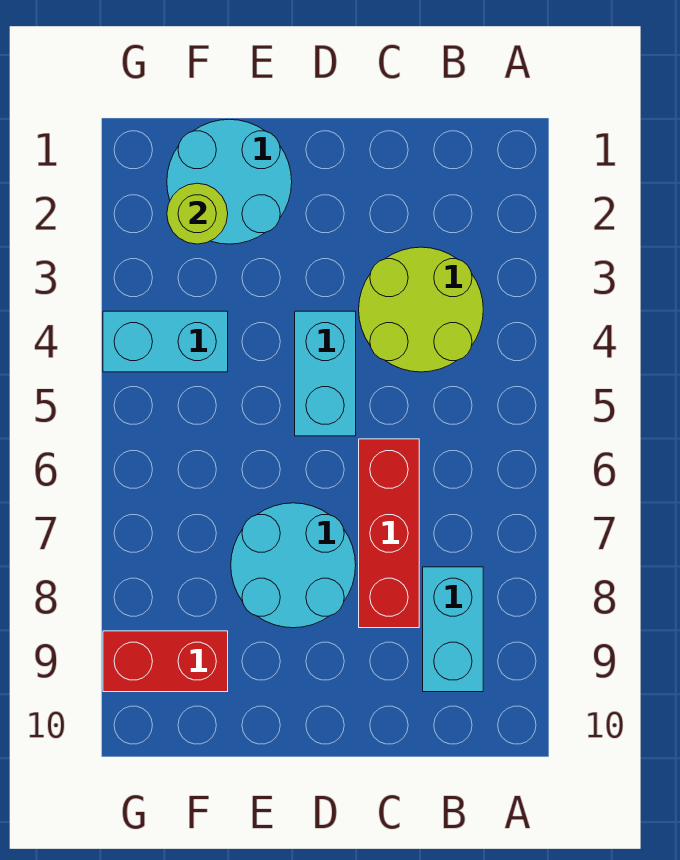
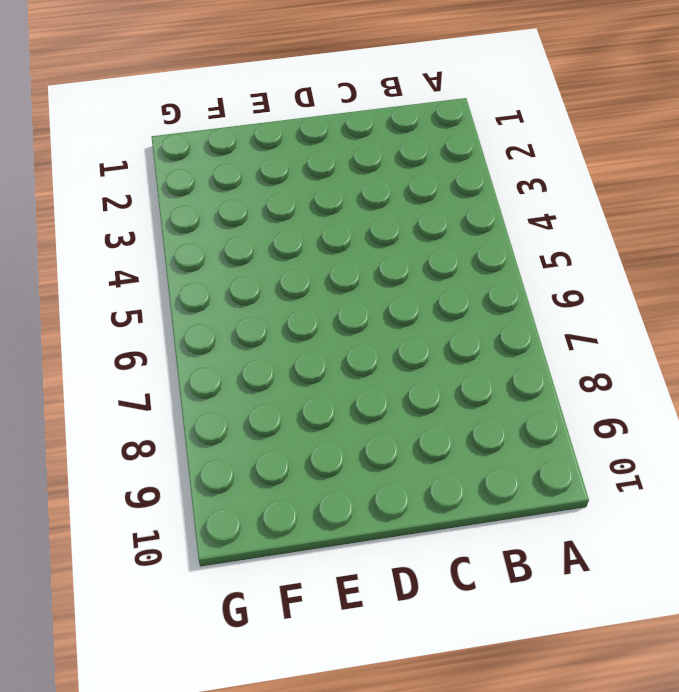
none -> lime 2x2 round brick [359,247,483,372]
none -> cyan 1x2 brick [423,567,483,692]

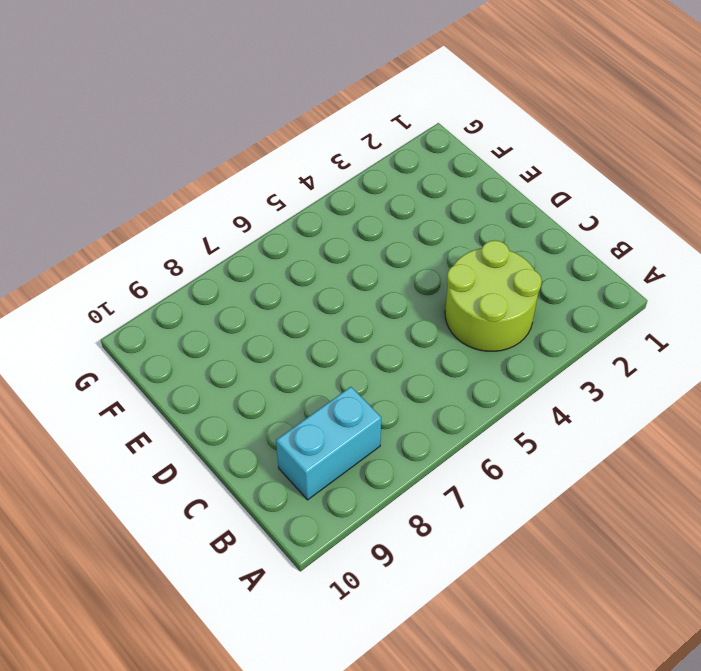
none -> red 1x3 brick [359,439,419,628]
none -> cyan 1x2 brick [295,311,356,436]

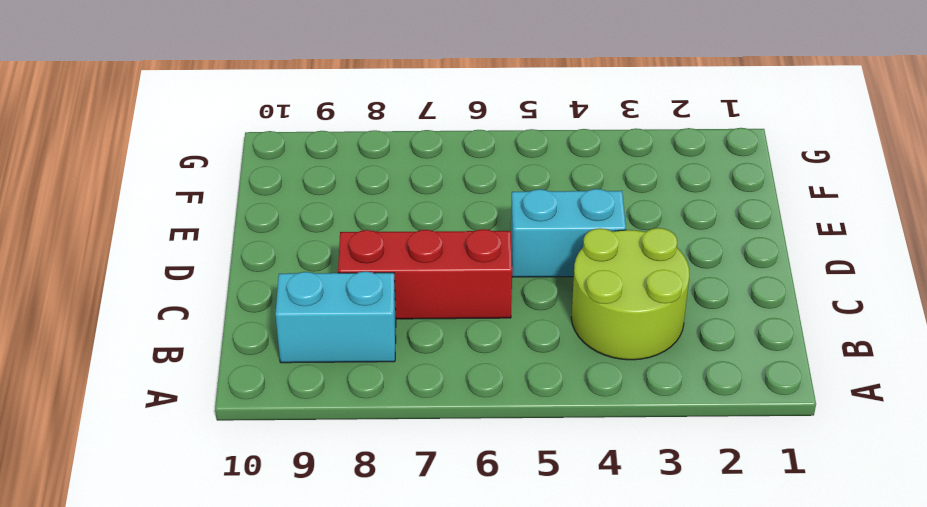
none -> cyan 2x2 round brick [231,503,356,628]
none -> cyan 2x2 round brick [167,119,292,244]

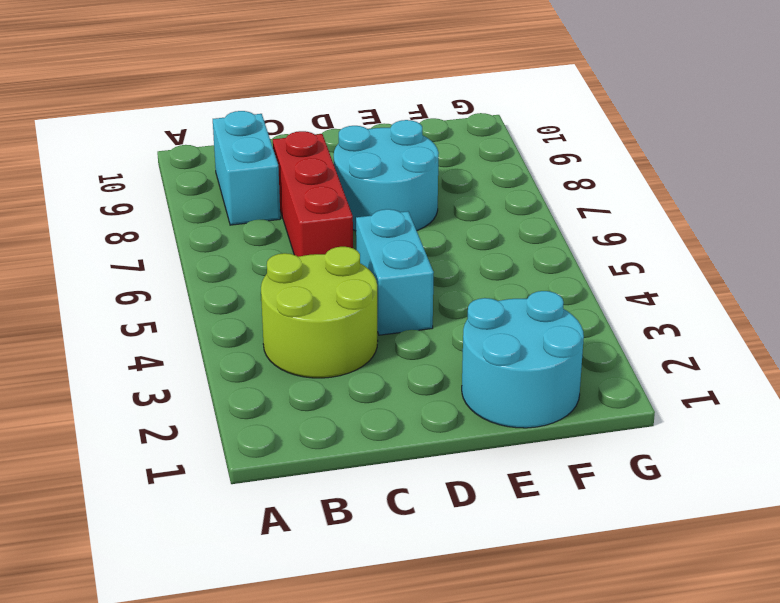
none -> cyan 1x2 brick [103,311,228,372]
none -> red 1x2 brick [103,631,228,692]

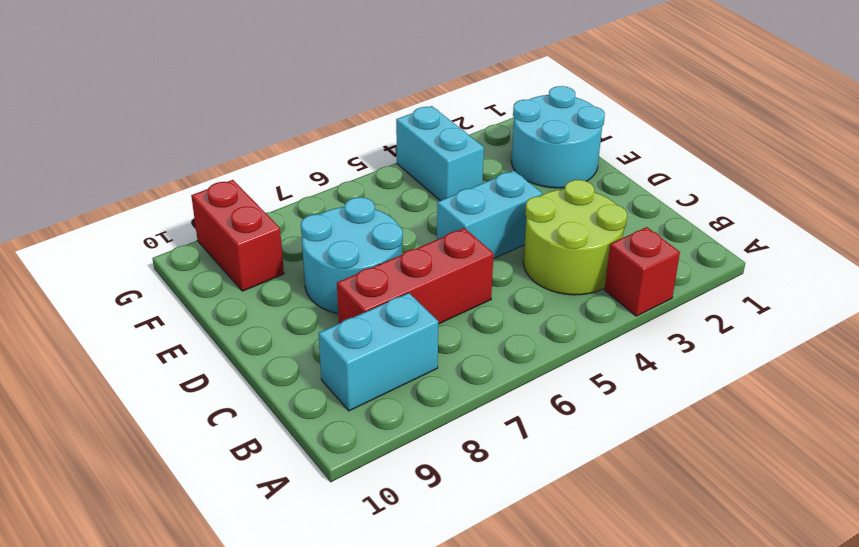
red 1x1 brick [605,227,680,316] -> none
none -> lime 1x1 round brick [167,183,228,244]

